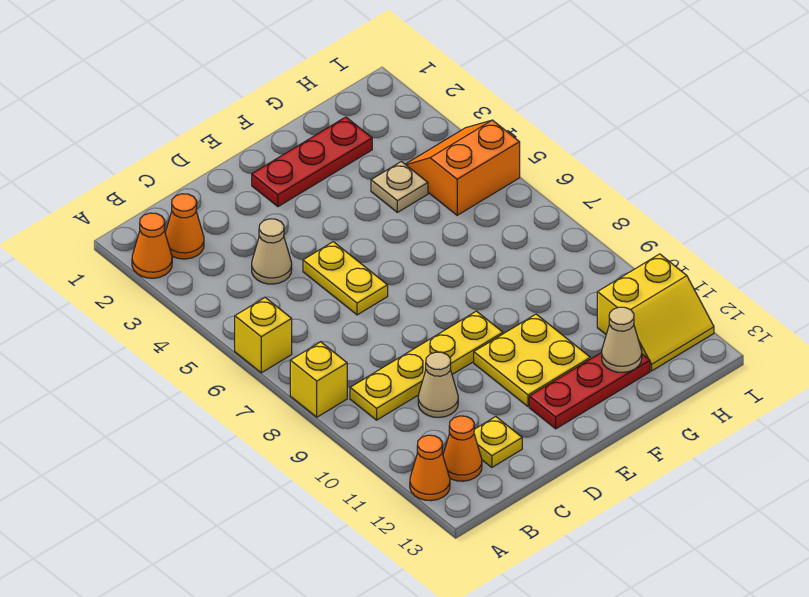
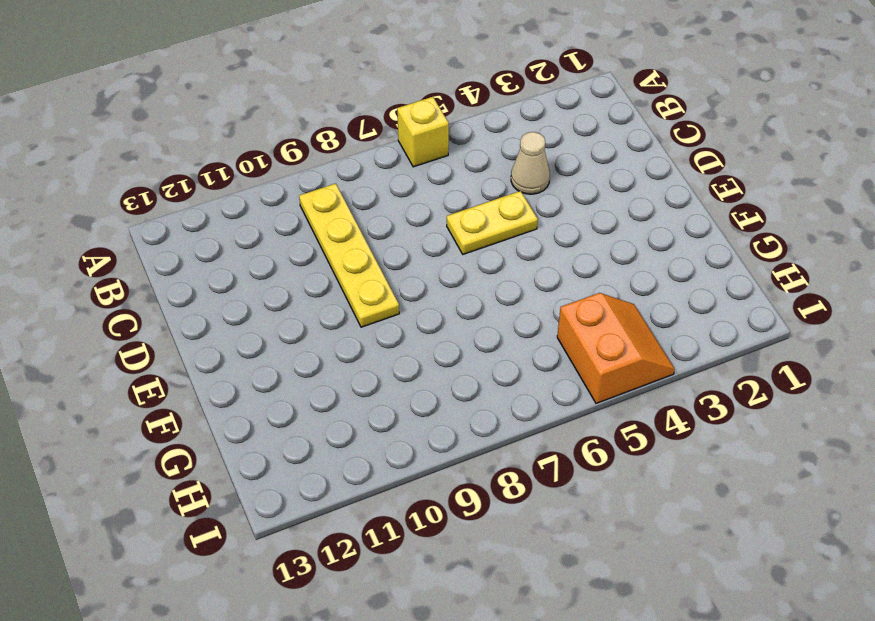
none -> orange 1x1 cone [132,213,172,278]
none -> yellow 1x1 brick [290,342,347,417]
none -> orange 1x1 cone [410,435,450,501]

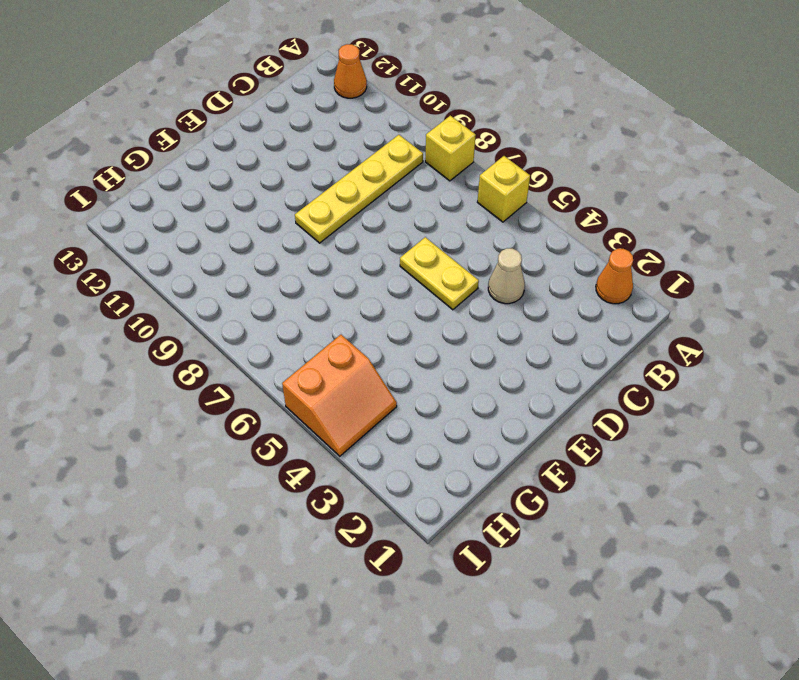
none -> orange 1x1 cone [165,194,204,259]
none -> orange 1x1 cone [443,416,482,481]
none -> tan 1x1 cone [418,352,458,417]

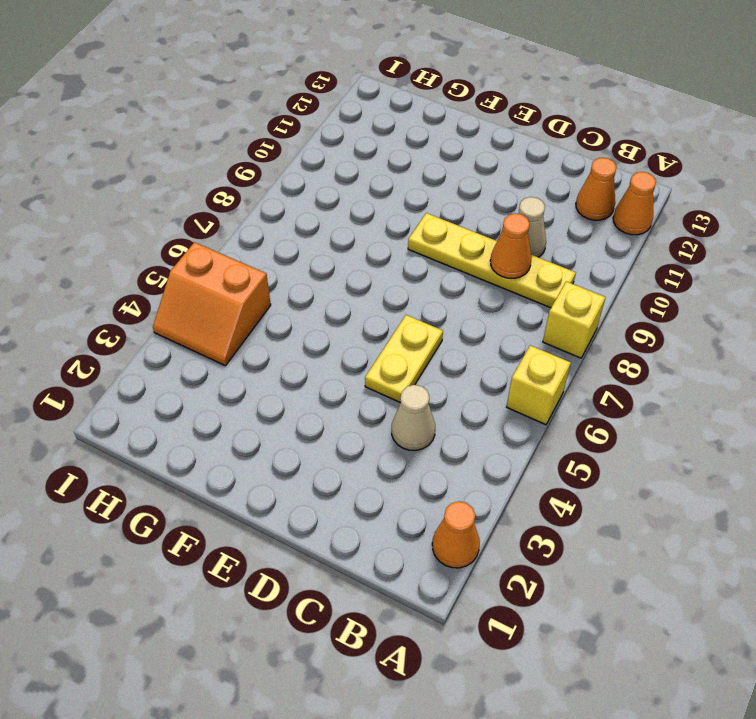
orange 1x1 cone [490,213,531,278] -> orange 1x1 cone moved to [165,194,204,259]
none -> yellow 1x1 plate [474,417,522,467]
none -> red 1x3 plate [252,117,372,207]
none -> yellow 2x2 plate [474,314,590,407]

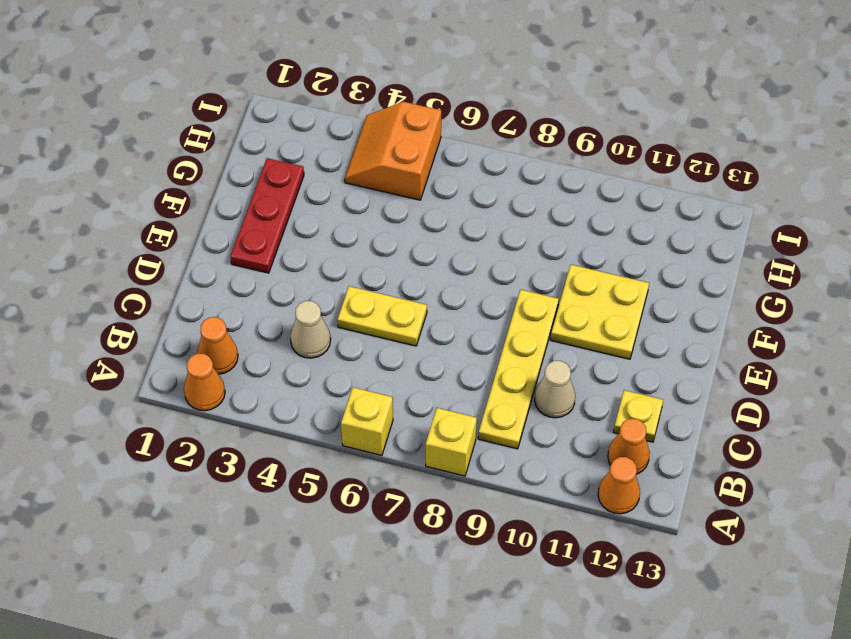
none -> red 1x3 plate [529,352,650,429]
none -> tan 1x1 plate [371,161,428,212]
none -> yellow 2x2 slope [597,254,714,371]

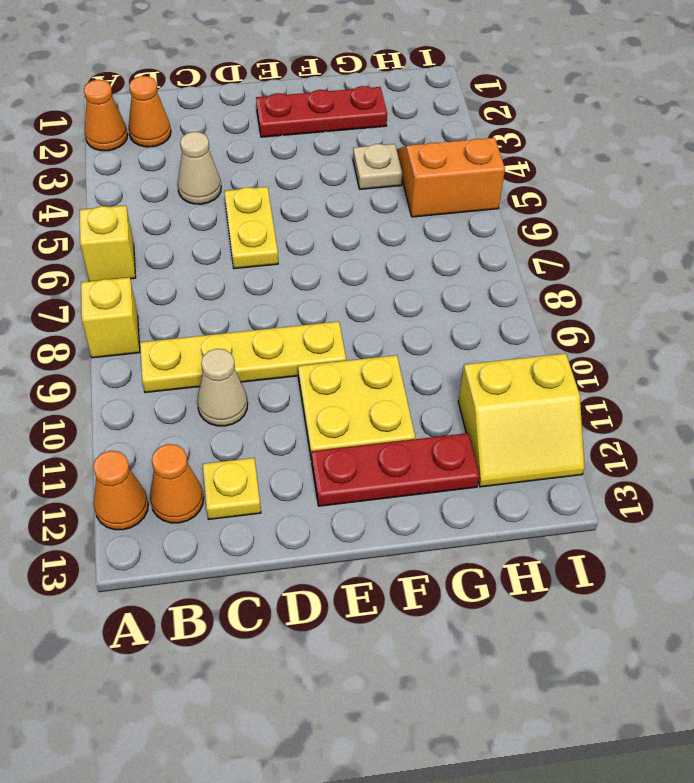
none -> tan 1x1 cone [602,307,642,372]

